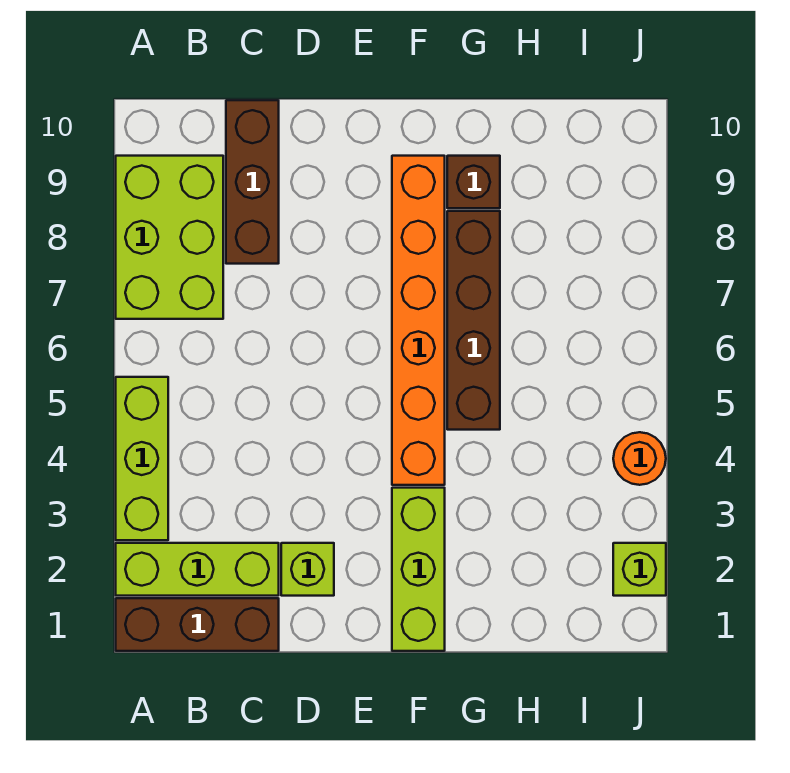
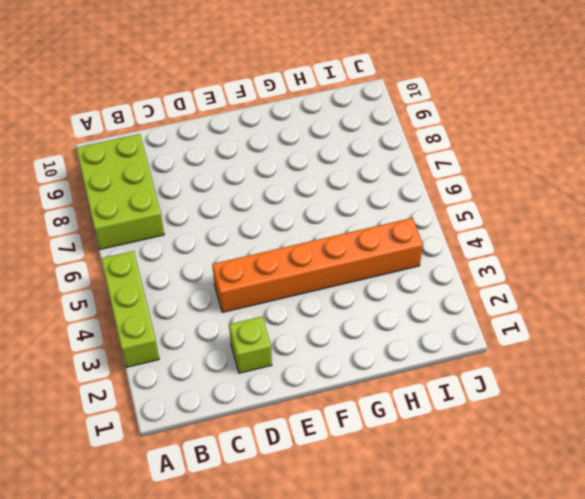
orange 1x6 brick [212,218,423,312] -> orange 1x6 brick turned to [392,156,445,485]
none -> brown 1x3 brick [116,598,279,651]
none -> lime 1x3 brick [116,543,279,596]
none -> brown 1x3 brick [226,100,279,264]

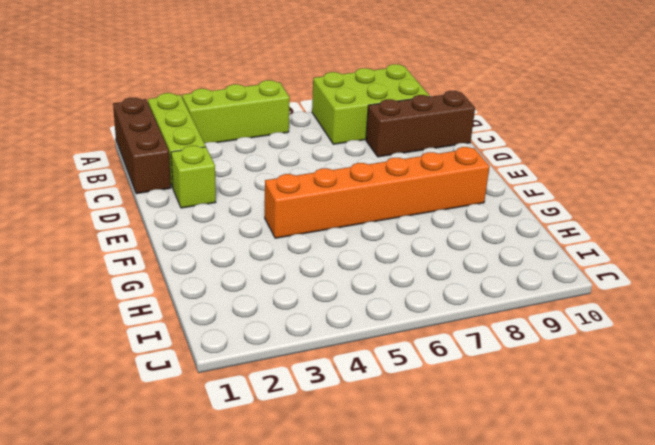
none -> lime 1x3 brick [392,488,445,651]
none -> brown 1x4 brick [447,211,500,430]
none -> brown 1x1 brick [447,156,500,208]

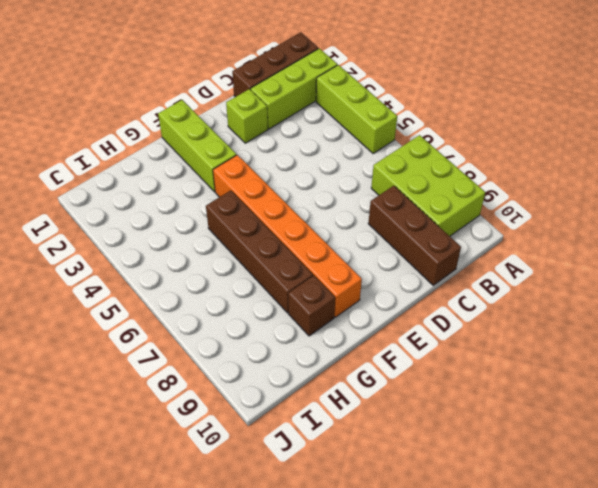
none -> lime 1x1 brick [613,543,666,596]
none -> orange 1x1 round brick [613,432,666,485]

